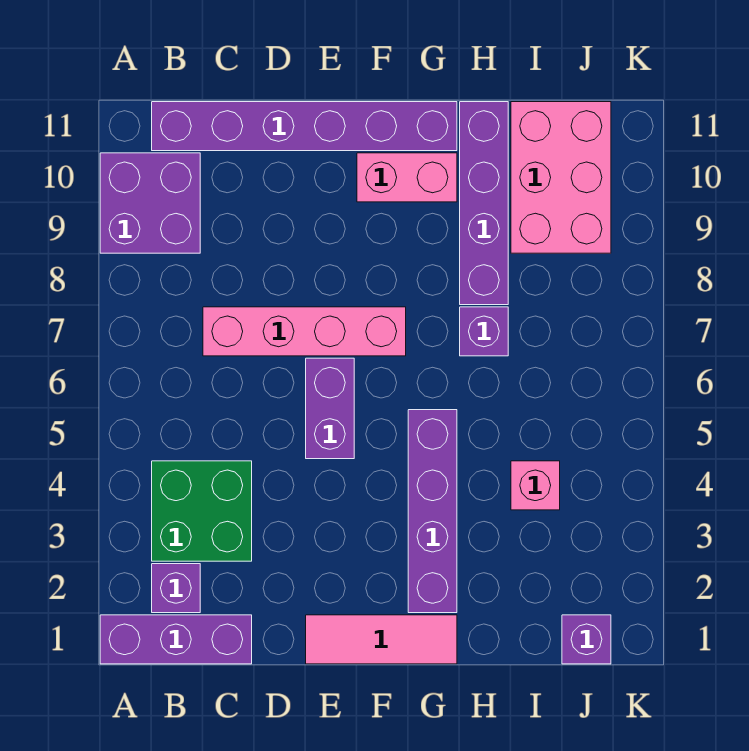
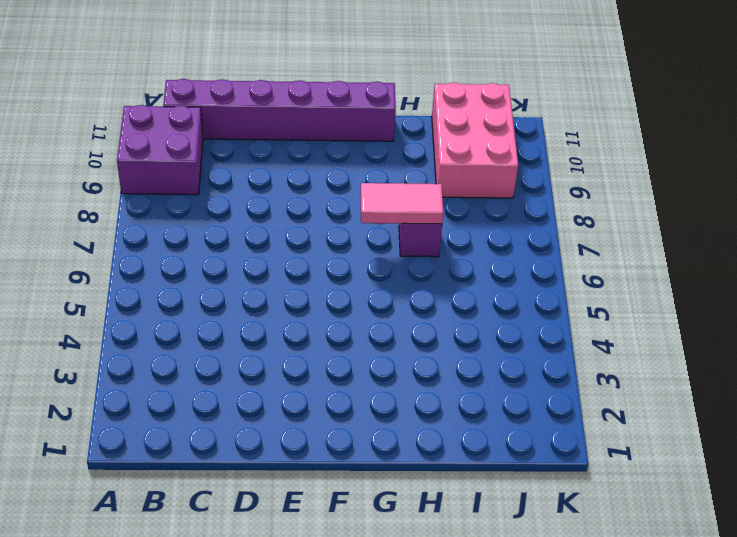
pink 1x2 tile [360,183,443,224] -> none
none -> purple 1x3 brick [100,615,252,664]
none -> purple 1x1 brick [152,564,200,613]
none -> green 2x2 brick [152,461,252,561]

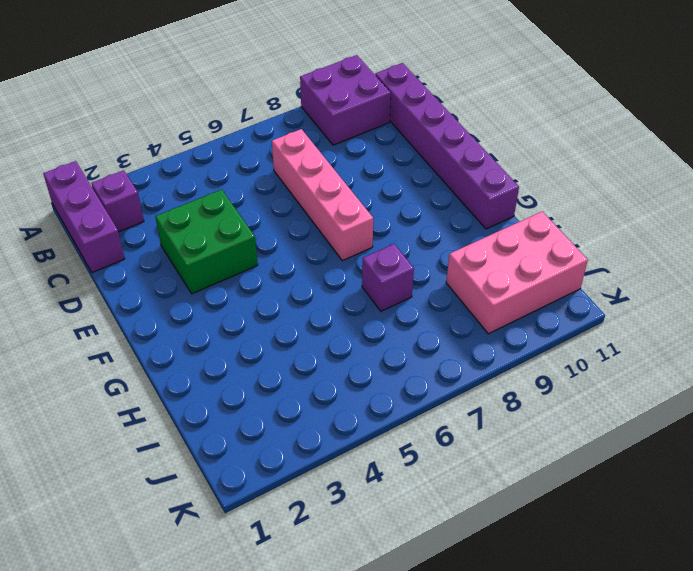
green 2x2 brick [155,189,258,294] -> green 2x2 brick moved to [152,461,252,561]
none -> pink 1x3 tile [306,615,457,664]
none -> purple 1x2 brick [306,358,354,459]
none -> pink 1x2 brick [357,153,457,202]

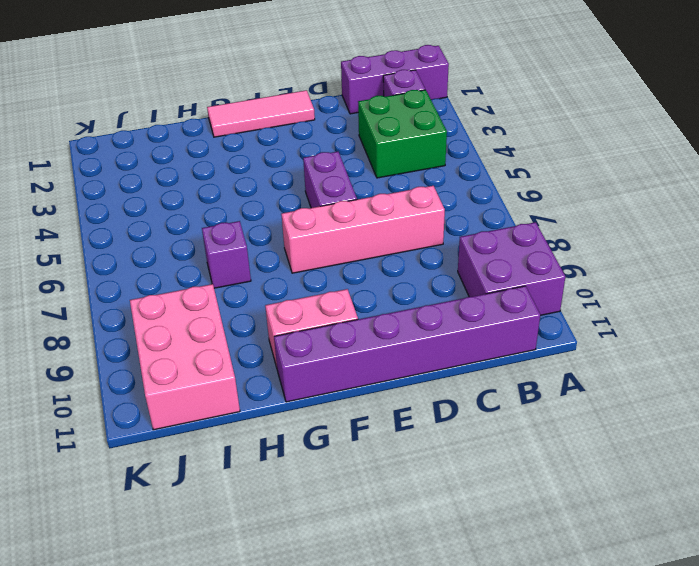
none -> purple 1x4 brick [408,410,457,613]
none -> purple 1x4 brick [460,102,508,305]
none -> pink 1x1 brick [511,461,560,510]

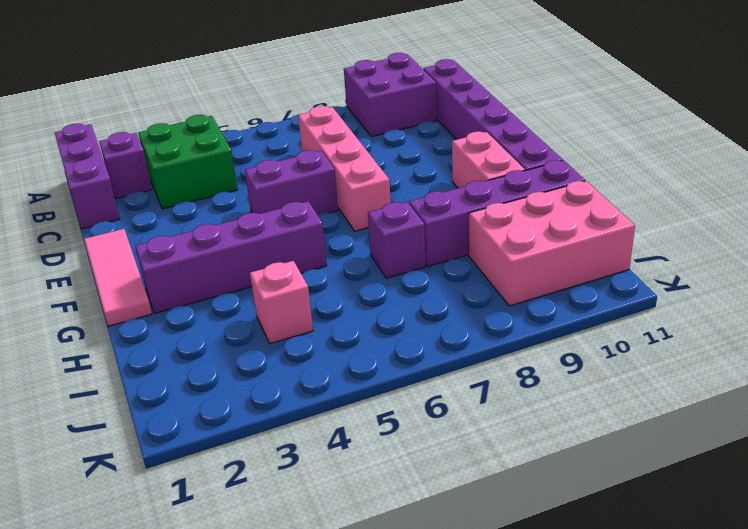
none -> purple 1x1 brick [562,615,611,664]

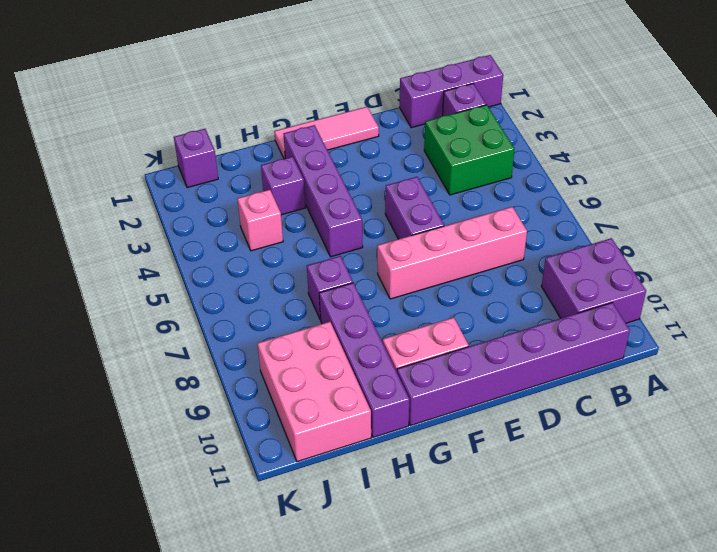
purple 1x1 brick [261,157,305,215] -> none

